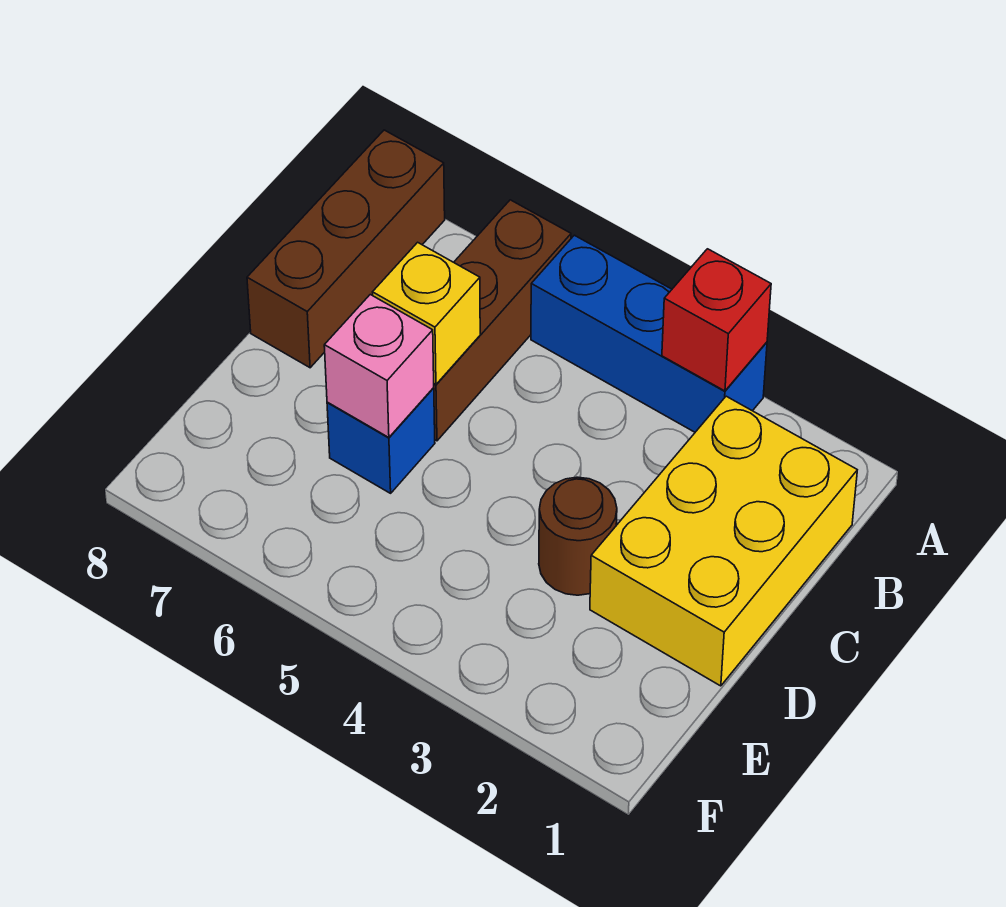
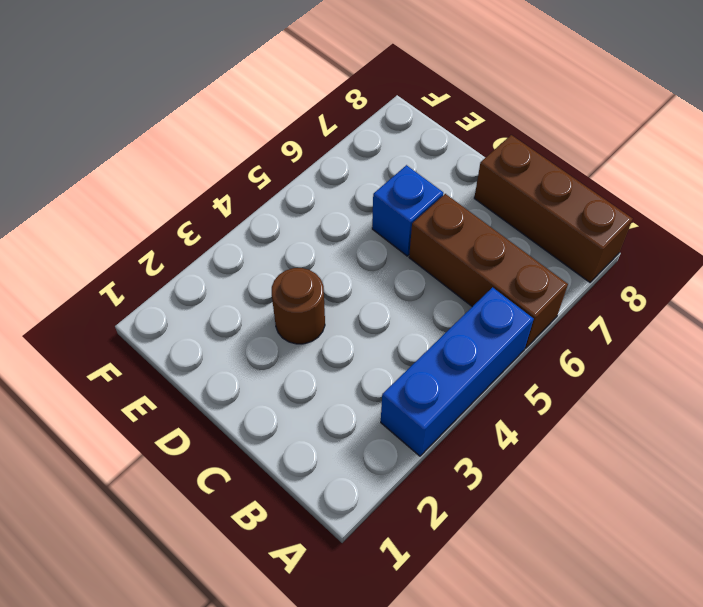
none -> yellow 2x3 brick [590,396,857,686]
none -> red 1x1 brick [662,249,771,391]

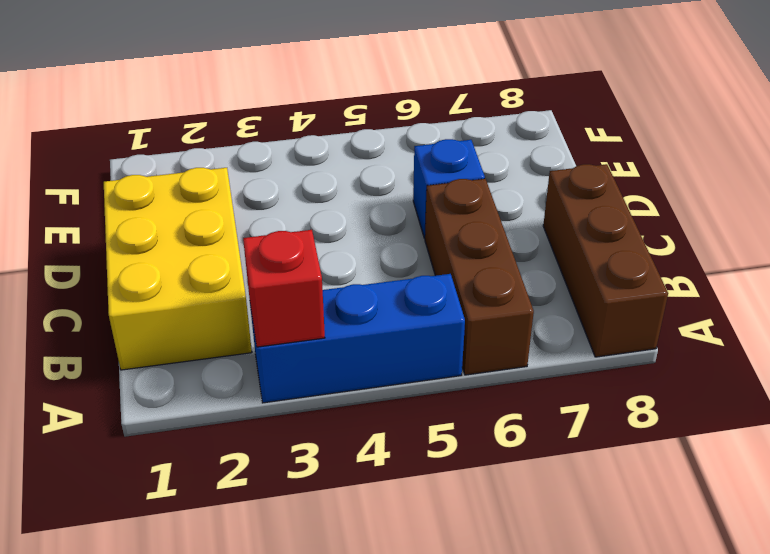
none -> brown 1x1 round brick [539,477,617,595]
none -> yellow 1x1 brick [373,242,480,384]

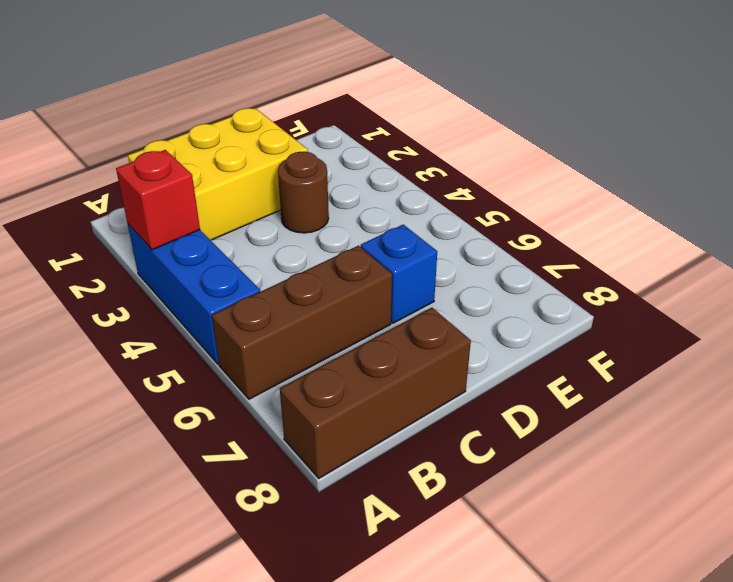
none -> yellow 1x1 brick [373,242,480,384]
none -> pink 1x1 brick [324,295,434,438]

